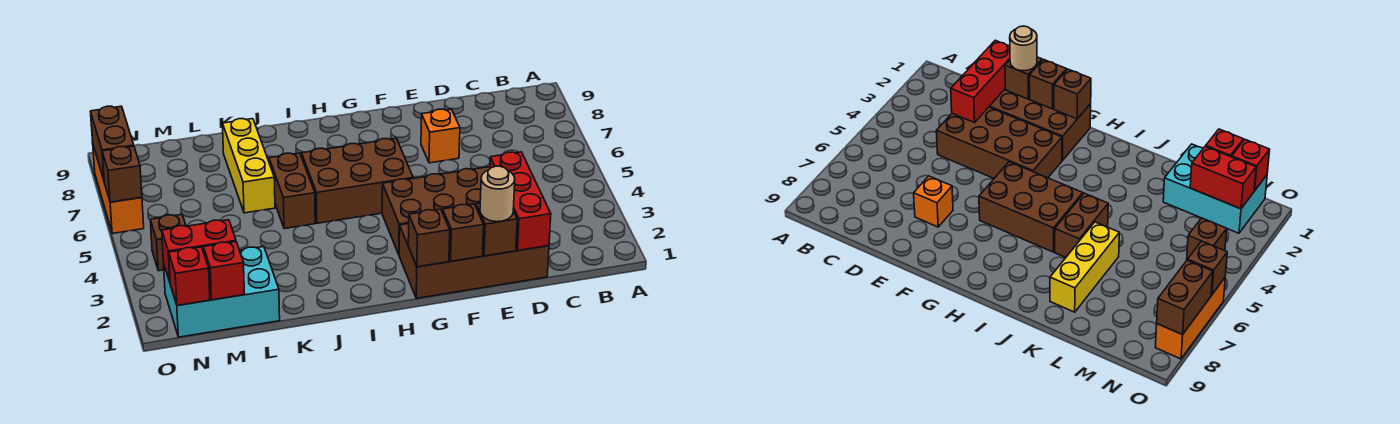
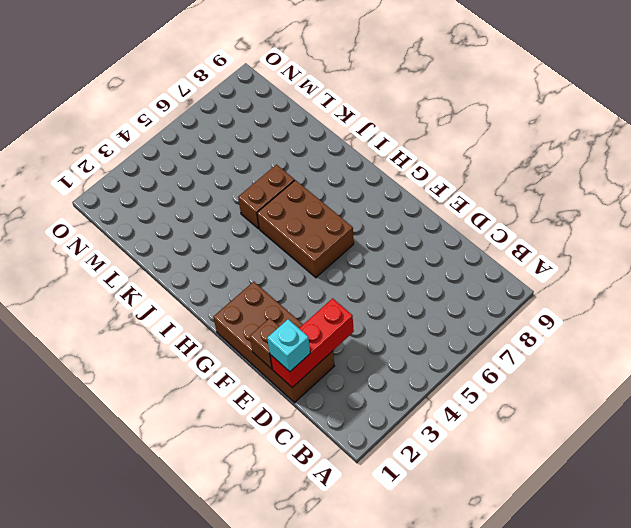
cyan 1x1 brick [267,319,310,372] -> none
none -> brown 2x4 brick [382,167,490,254]
none -> orange 1x1 brick [421,109,460,163]
none -> yellow 1x3 brick [222,119,275,213]

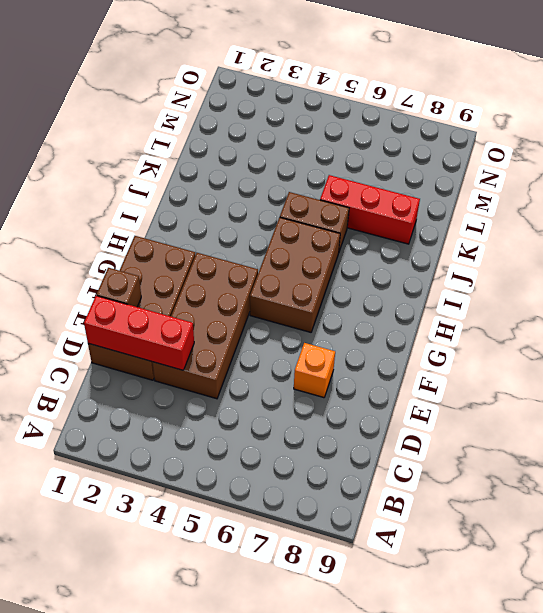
red 1x3 brick [320,175,420,244] -> yellow 1x3 brick [222,119,275,213]
none -> cyan 2x3 brick [164,247,280,337]
none -> brown 1x1 brick [150,214,186,271]
none -> orange 1x3 brick [93,145,144,234]

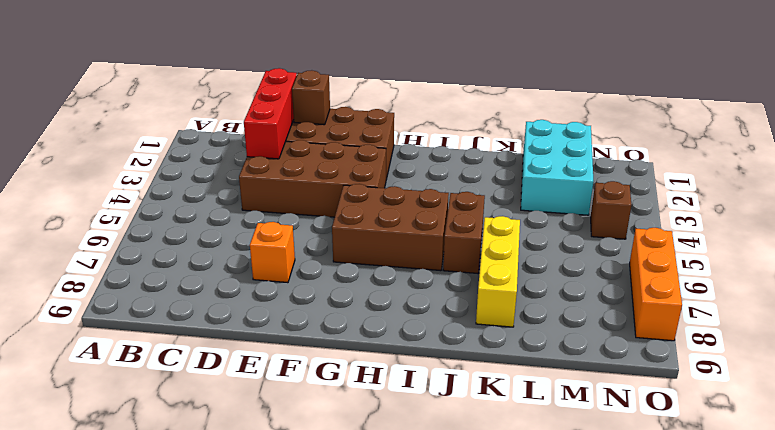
cyan 2x3 brick [521,120,593,215] -> cyan 2x3 brick turned to [164,247,280,337]
none -> brown 1x1 brick [443,204,484,261]
none -> brown 1x1 brick [408,209,450,267]
none -> red 1x1 brick [203,242,244,300]

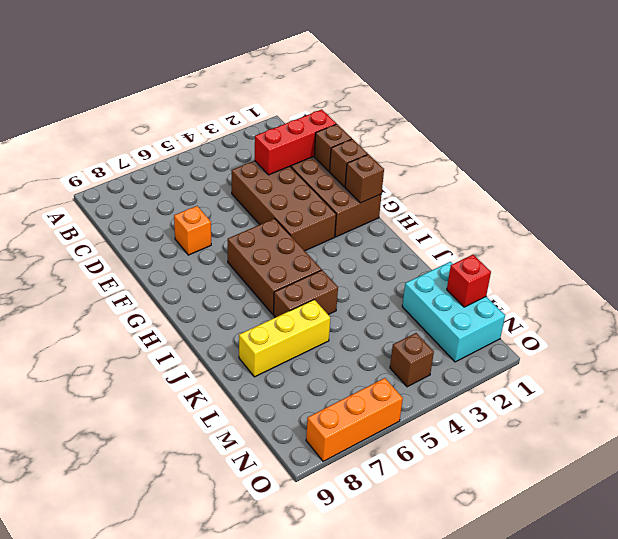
none -> red 1x2 brick [162,220,236,282]
none -> red 1x1 brick [169,247,210,305]
none -> brown 1x1 brick [102,146,142,202]

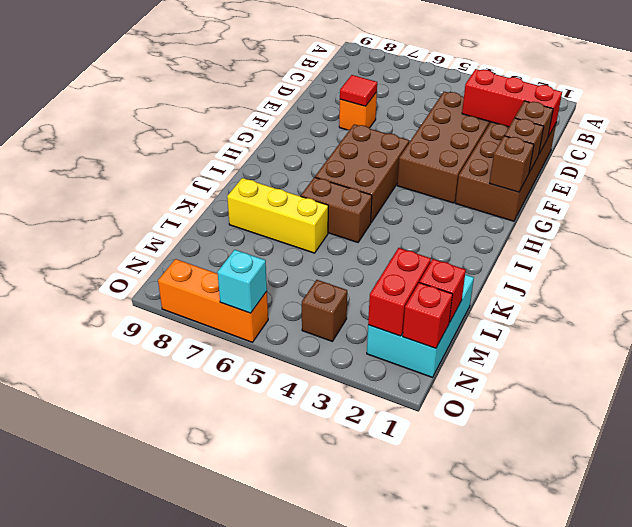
red 1x1 tile [340,75,377,106] -> none
cyan 1x1 brick [217,250,267,313] -> brown 1x1 brick [102,146,142,202]
none -> brown 1x2 brick [90,106,134,180]
none -> tan 1x1 round brick [480,166,515,222]

